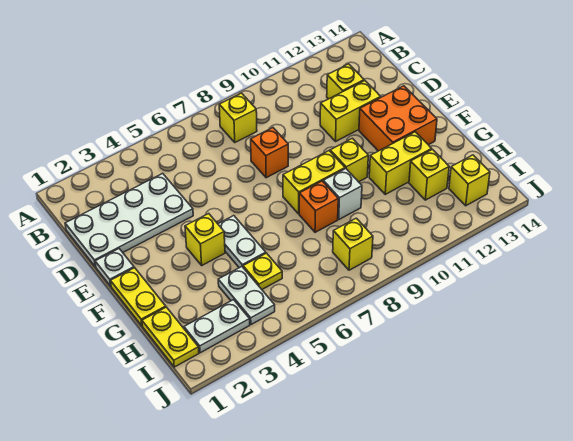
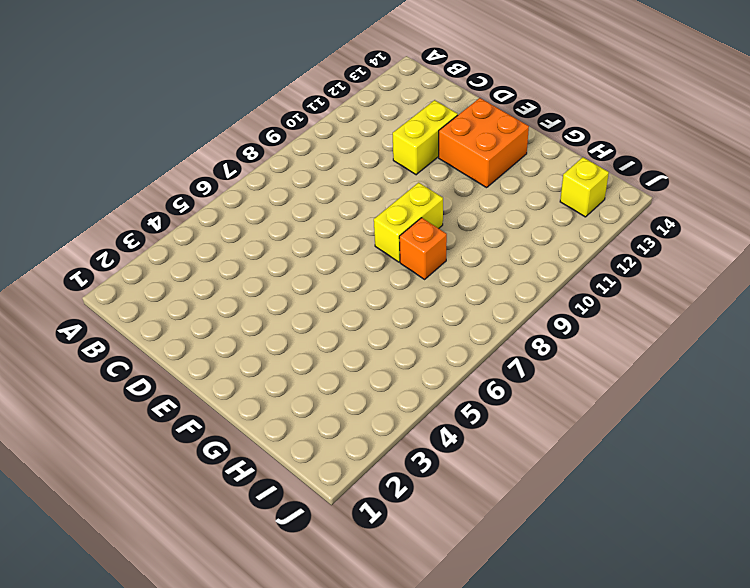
none -> yellow 1x1 brick [219,93,257,142]
none -> white 2x4 plate [65,173,193,267]
none -> yellow 1x1 brick [327,64,364,99]

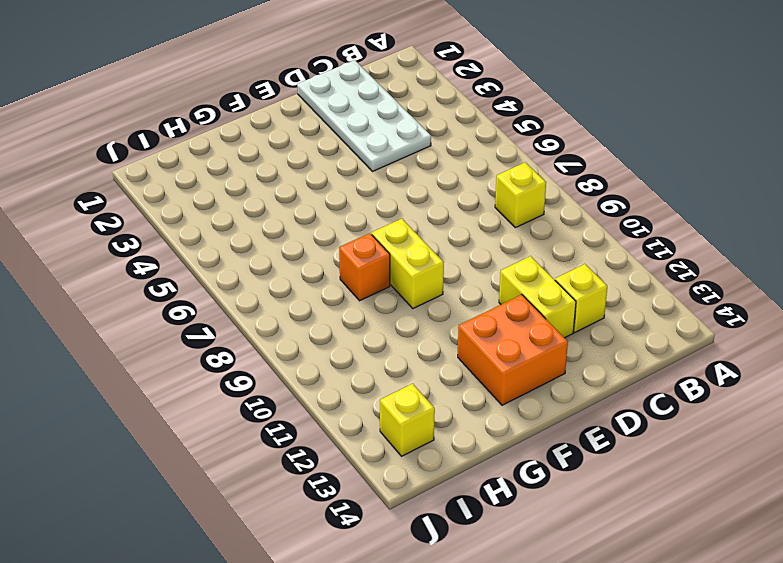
none -> orange 1x1 brick [251,128,288,178]
none -> white 1x1 plate [95,249,134,286]
none -> yellow 1x2 plate [111,268,166,326]

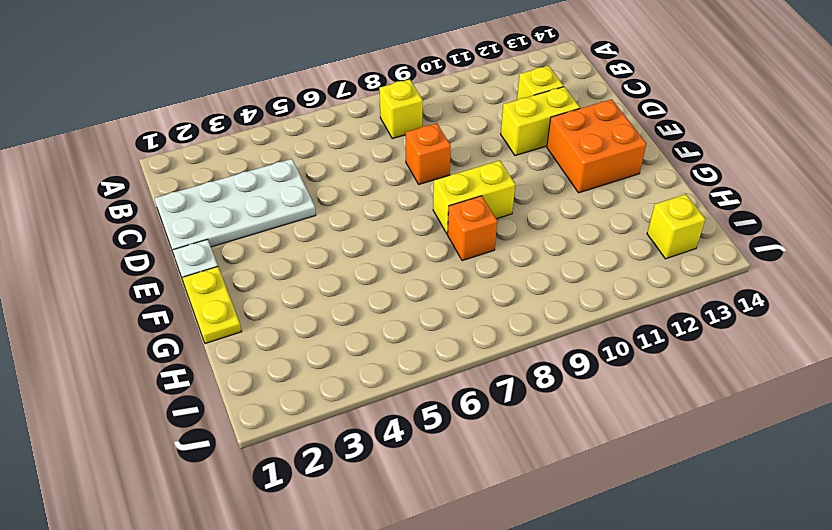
none -> yellow 1x1 brick [185,214,225,265]
none -> white 1x2 plate [218,216,266,268]
none -> yellow 1x1 brick [330,138,368,182]

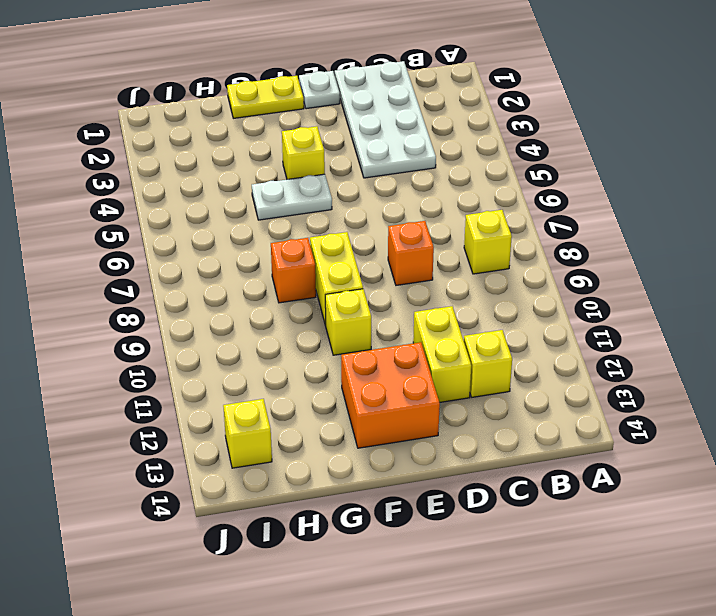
none -> white 1x1 brick [323,169,362,219]
none -> yellow 1x2 brick [369,132,432,194]
none -> yellow 1x2 plate [142,307,199,367]

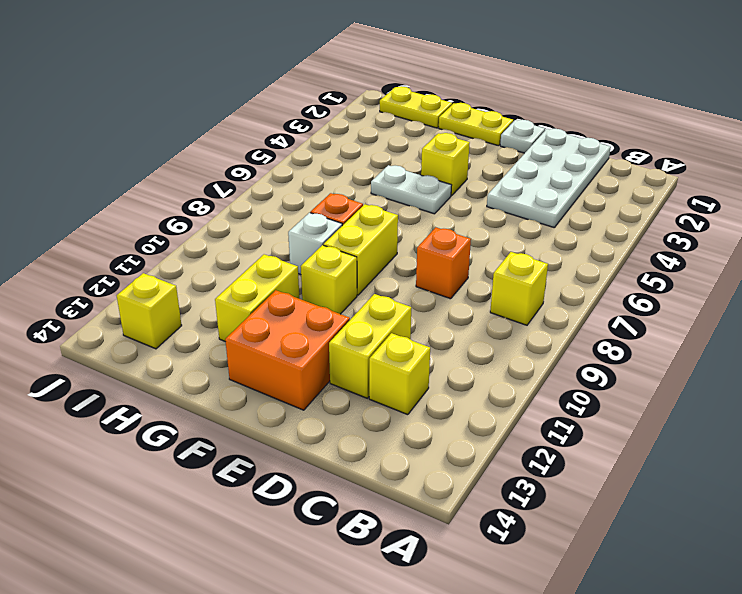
none -> white 1x2 plate [218,267,275,325]
none -> yellow 1x1 plate [243,253,282,289]
none -> yellow 1x1 brick [409,150,449,200]

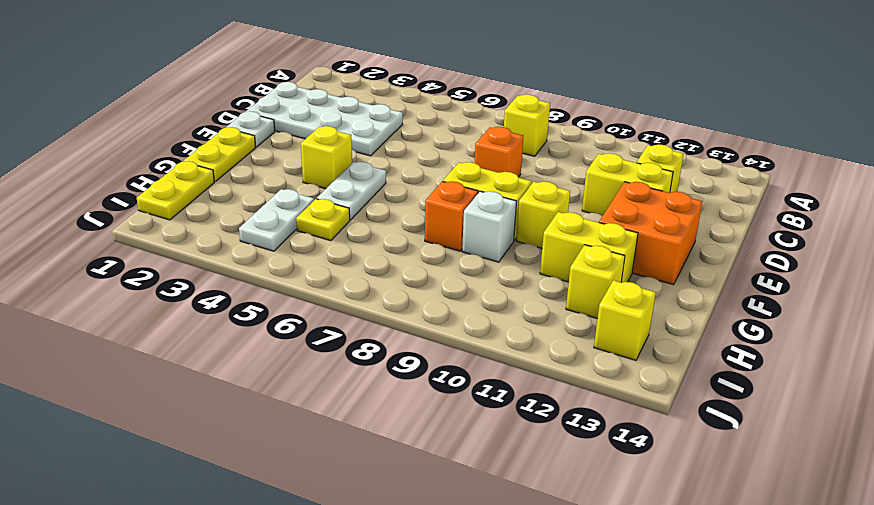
none -> white 1x2 plate [184,300,250,353]
none -> yellow 1x1 brick [333,218,373,270]

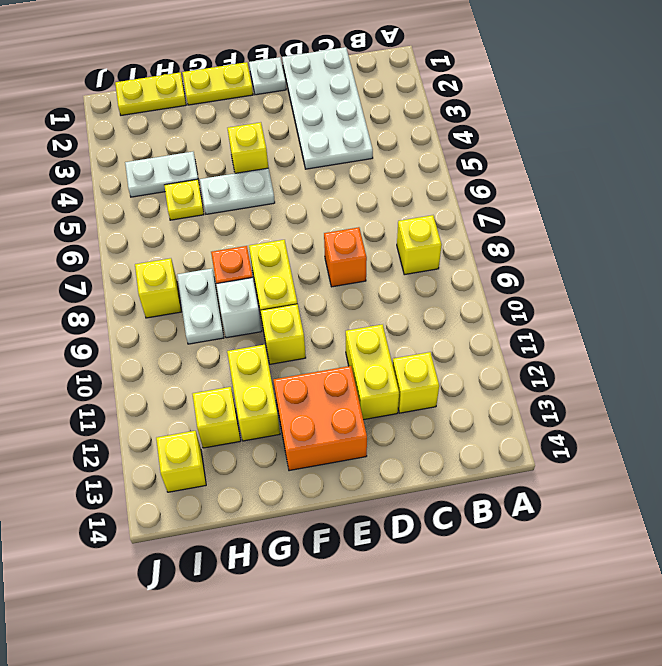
white 1x2 plate [177,269,224,344] -> white 1x2 plate moved to [184,300,250,353]

